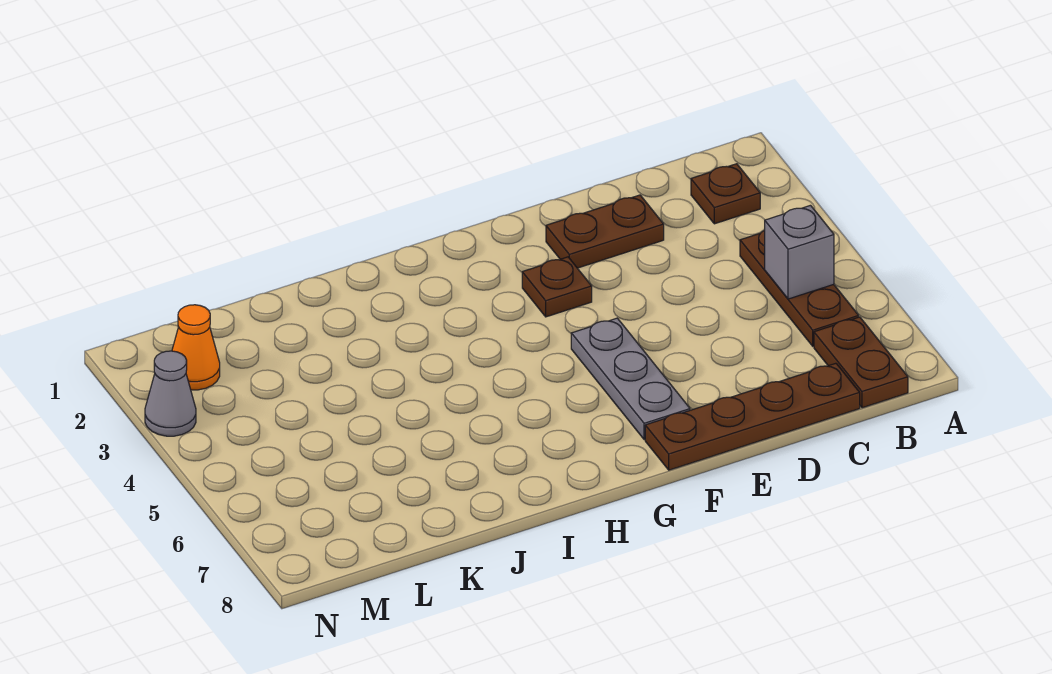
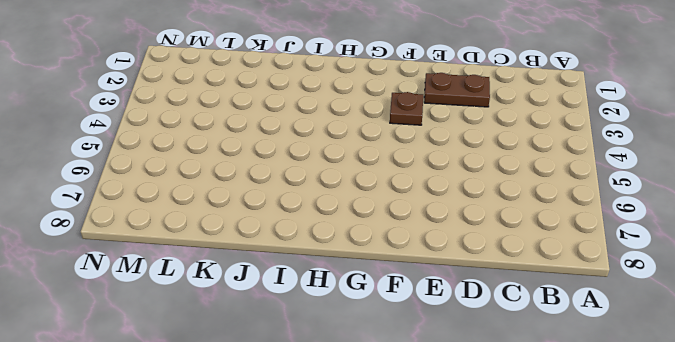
none -> brown 1x1 plate [691,164,760,224]
none -> brown 1x3 plate [740,230,859,346]

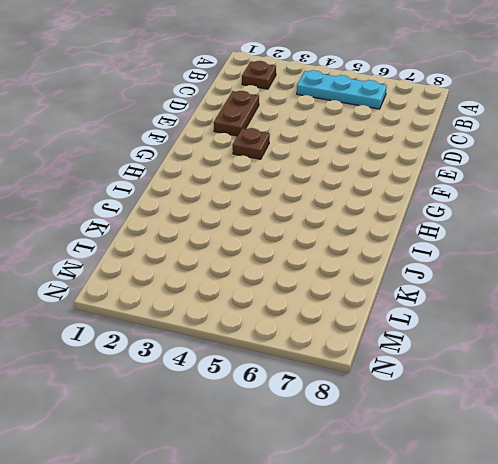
cyan 1x3 plate [297,70,387,109] -> brown 1x3 plate [740,230,859,346]
none -> brown 1x2 plate [814,317,908,408]
none -> brown 1x4 plate [645,363,860,470]

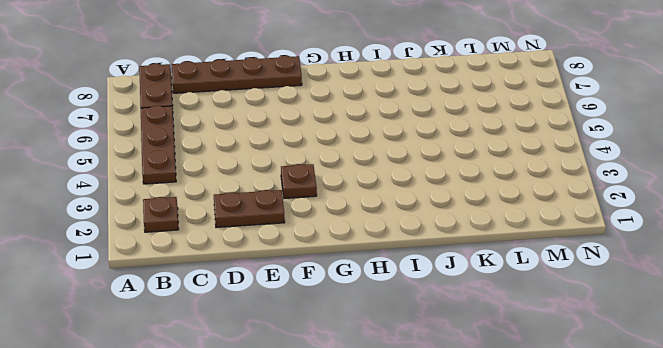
none -> grey 1x3 plate [571,318,690,440]
none -> orange 1x1 cone [172,305,220,390]

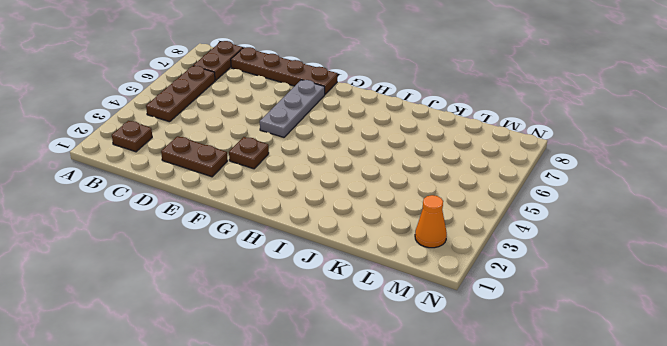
none -> grey 1x1 cone [145,351,196,436]
none -> grey 1x1 brick [765,205,834,299]

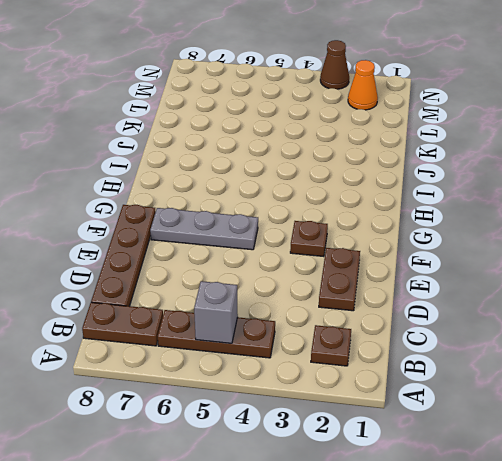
brown 1x1 cone [320,40,349,89] -> grey 1x1 cone [145,351,196,436]

